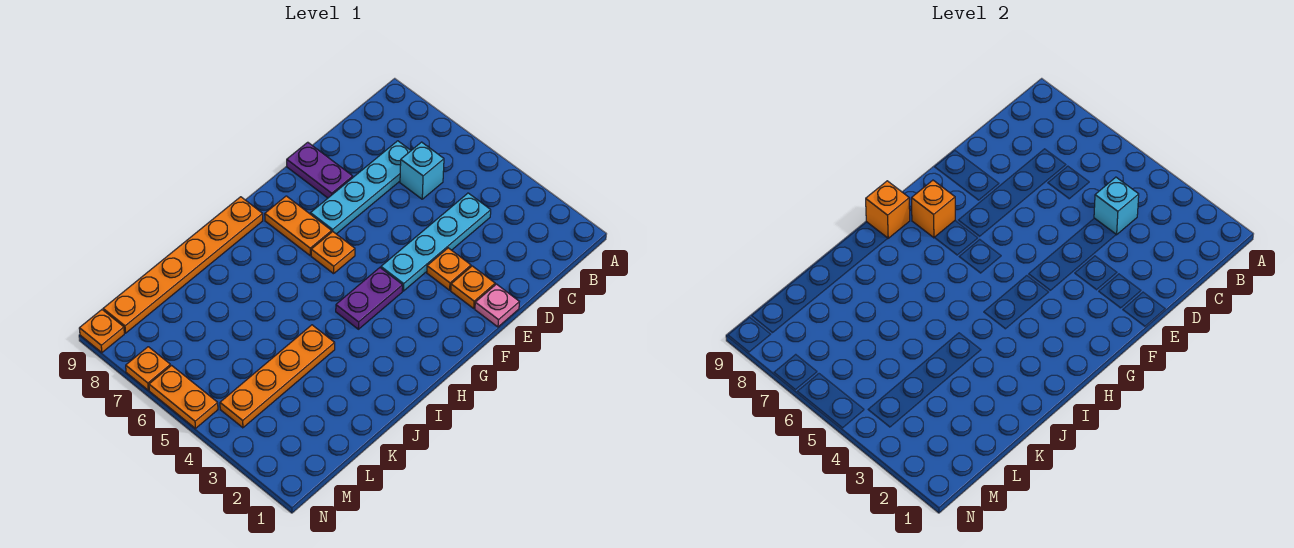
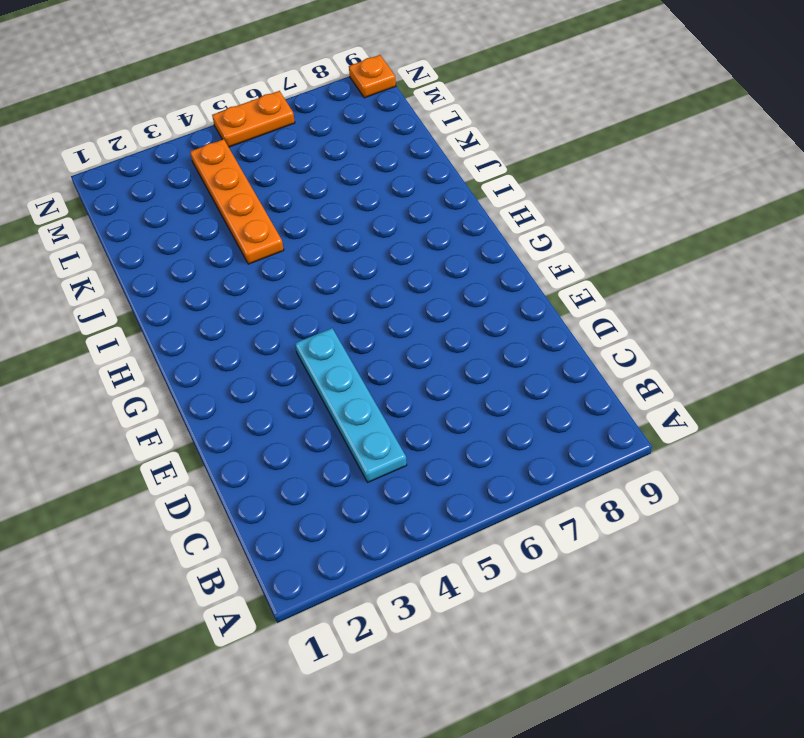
none -> cyan 1x1 brick [400,142,444,199]
none -> cyan 1x4 plate [310,141,411,234]
none -> pink 1x1 plate [475,284,519,327]

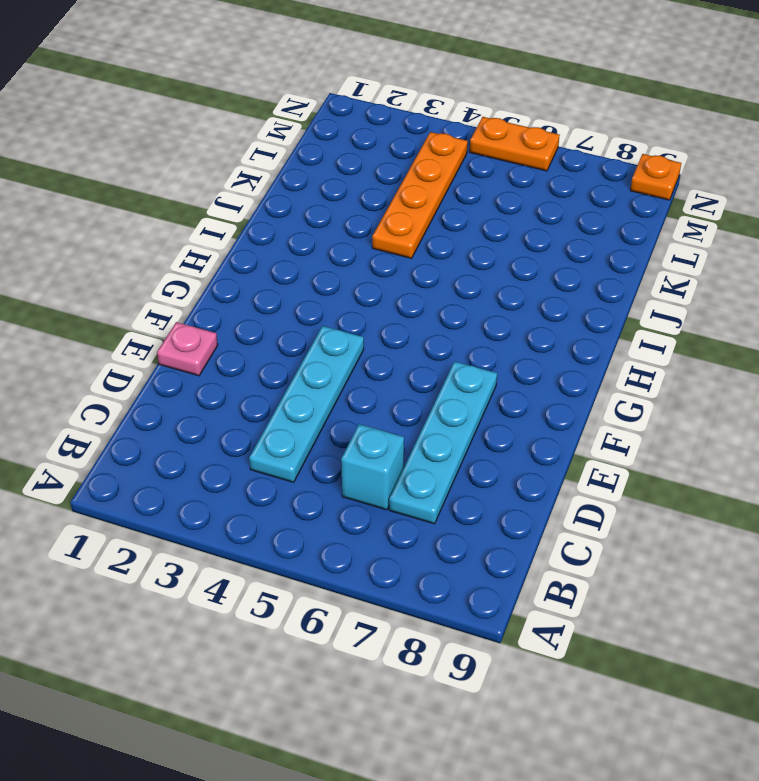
none -> orange 1x1 plate [451,266,495,308]
none -> orange 1x1 plate [427,248,471,290]
none -> purple 1x2 plate [287,142,353,198]

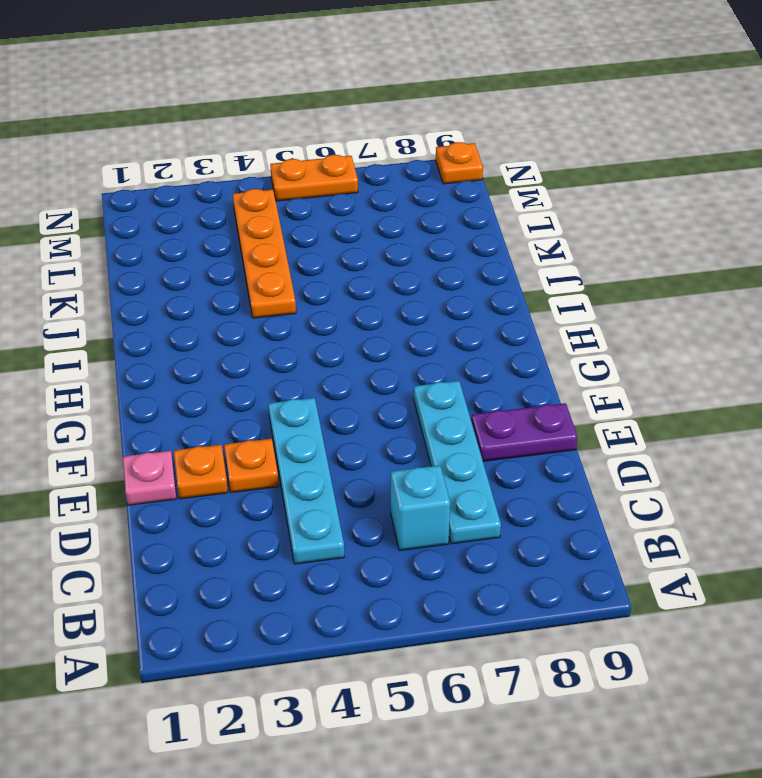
none -> purple 1x2 plate [336,268,403,329]
none -> orange 1x1 plate [311,232,355,274]
none -> orange 1x2 plate [265,196,332,255]

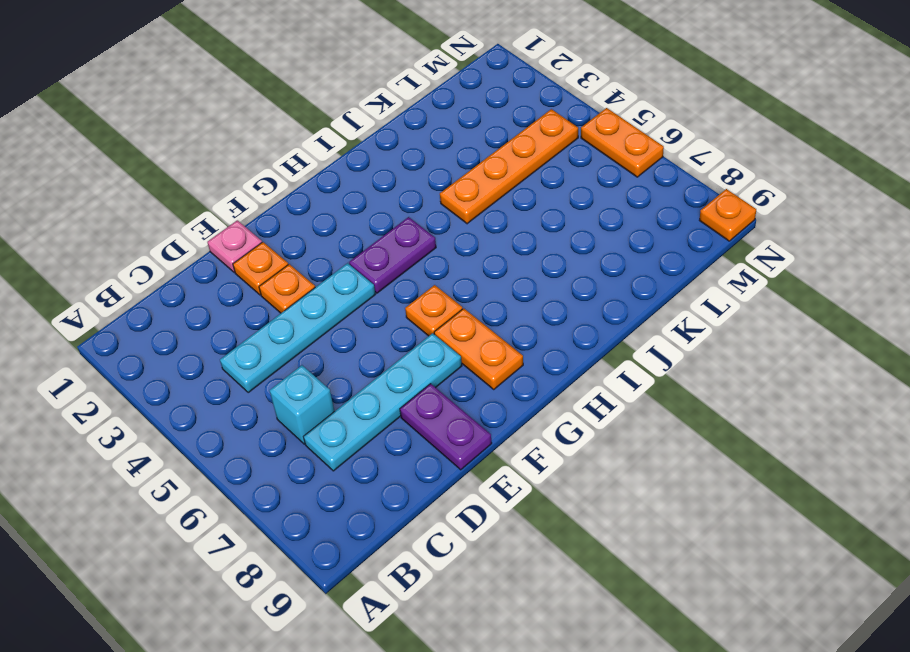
none -> orange 1x6 plate [103,197,263,333]
none -> orange 1x1 plate [126,347,171,390]
none -> cyan 1x1 brick [1094,177,1139,235]

